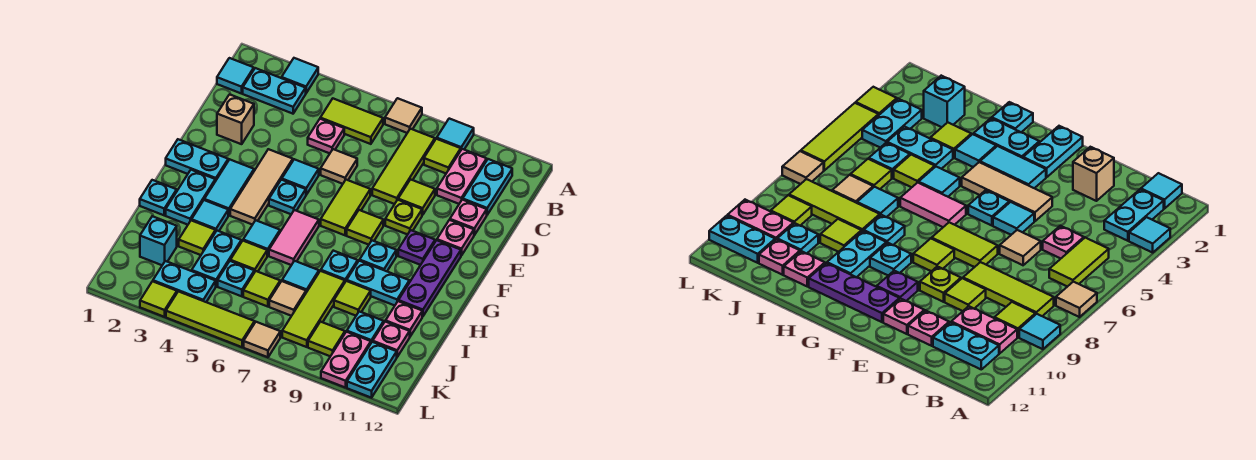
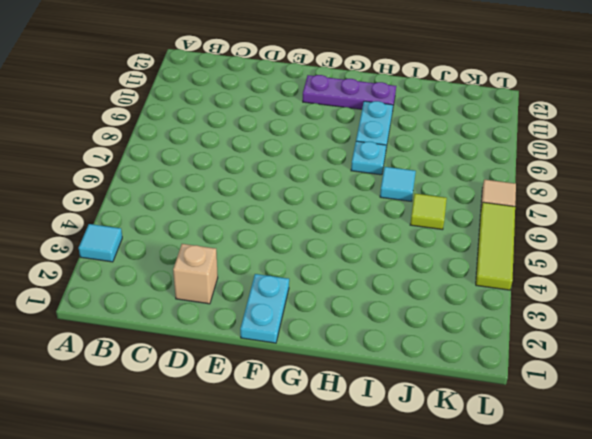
none -> tan 1x1 tile [385,98,422,133]
none -> cyan 1x1 tile [437,119,474,149]
none -> cyan 1x1 tile [217,58,254,94]
none -> cyan 1x2 plate [243,68,306,114]

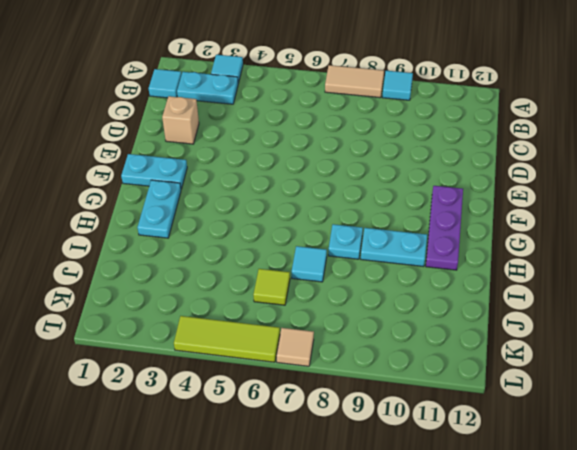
tan 1x2 tile [325,65,384,98] -> tan 1x1 tile [385,98,422,133]
none -> lime 1x2 tile [320,99,383,144]
none -> lime 1x3 tile [372,129,435,204]
none -> lime 1x1 tile [424,139,461,173]
none -> pink 1x2 plate [437,149,487,204]

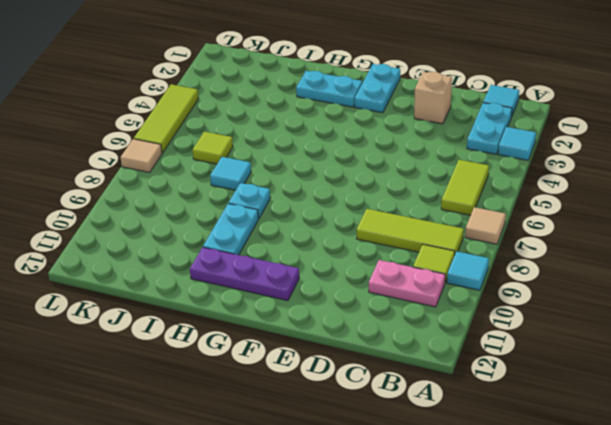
none -> cyan 1x2 plate [463,159,512,215]
none -> pink 1x1 plate [308,119,344,153]
none -> tan 1x1 tile [321,149,357,184]
none -> lime 1x1 tile [398,179,435,215]

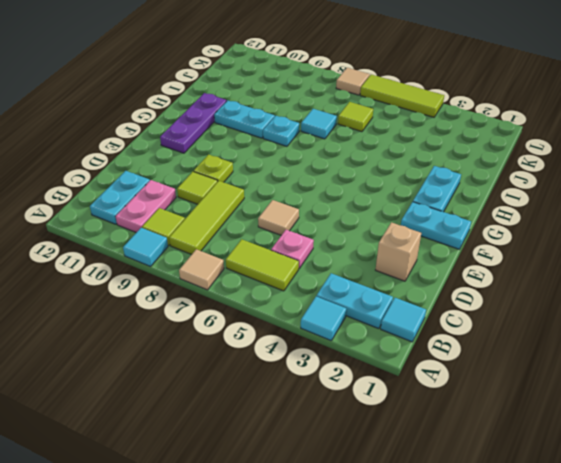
none -> pink 1x1 plate [450,200,487,235]
none -> tan 1x3 tile [230,149,293,225]
none -> cyan 1x1 tile [282,159,319,195]
none -> lime 1x2 tile [321,180,370,235]

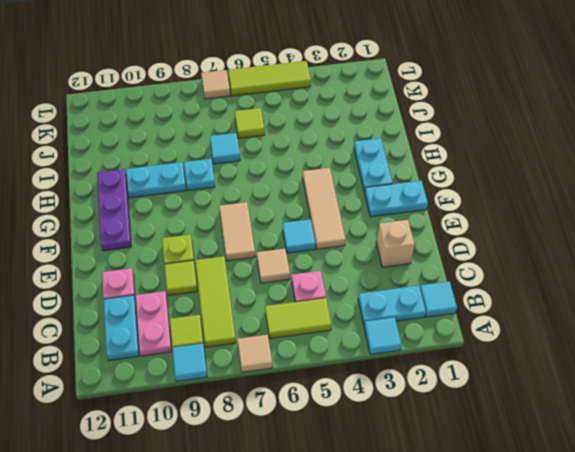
tan 1x2 tile [219,202,255,261] -> lime 1x2 tile [321,180,370,235]
none -> pink 1x1 plate [437,220,474,256]
none -> cyan 1x2 tile [204,159,254,215]
none -> cyan 1x1 plate [269,180,306,214]
none -> lime 1x1 tile [347,210,383,245]

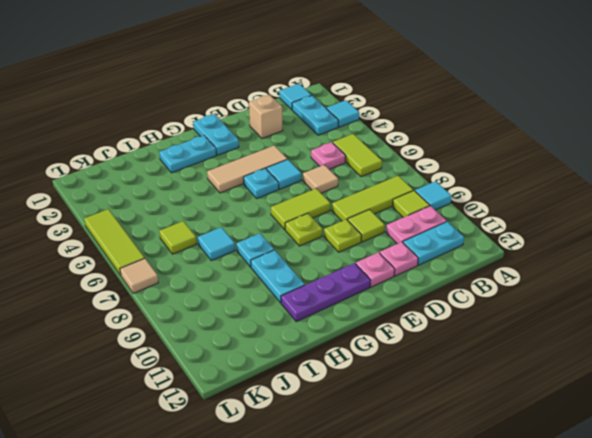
lime 1x1 plate [285,213,322,246] -> lime 1x1 tile [347,210,383,245]
none -> tan 1x1 tile [385,98,422,133]
none -> cyan 1x2 tile [204,159,254,215]
none -> purple 1x1 plate [398,230,435,265]
none -> pink 1x2 tile [269,210,319,265]

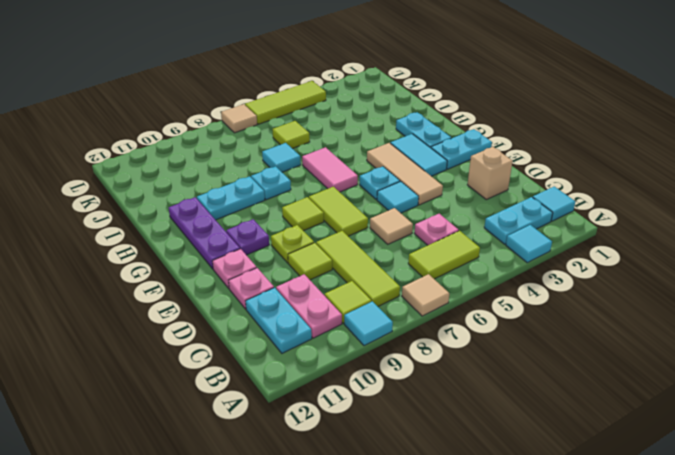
none -> cyan 1x1 plate [360,241,396,271]
none -> cyan 1x1 plate [140,180,177,215]
none -> cyan 1x1 tile [192,200,228,231]
none -> cyan 1x1 tile [243,220,280,256]

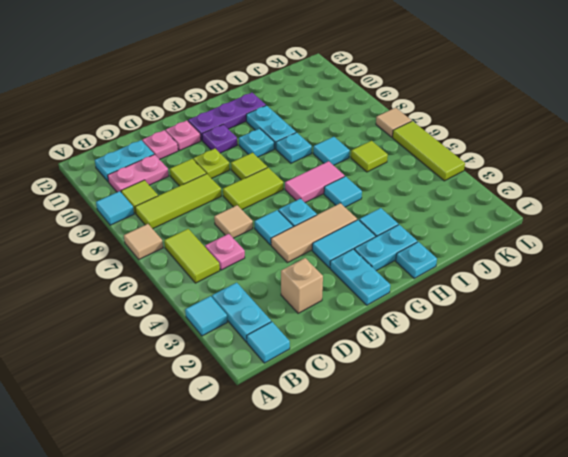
none -> lime 1x1 tile [179,220,216,255]
none -> cyan 1x2 plate [192,231,241,286]
none -> lime 1x1 tile [230,241,267,272]
none -> lime 1x3 tile [282,271,345,347]

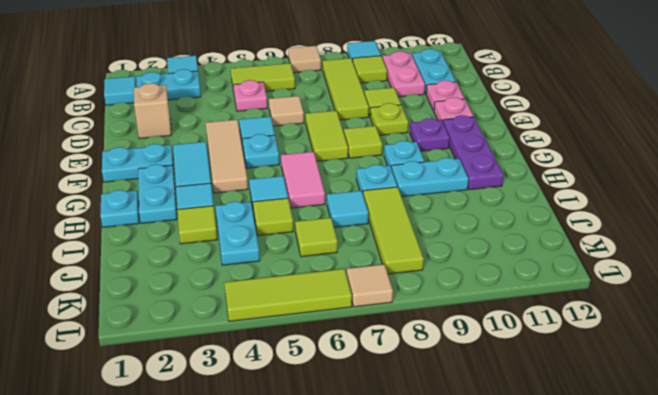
none -> lime 1x1 tile [334,281,371,316]
none -> pink 1x1 plate [386,301,422,336]
none -> cyan 1x1 brick [140,216,177,265]
none -> cyan 1x1 plate [218,261,254,296]

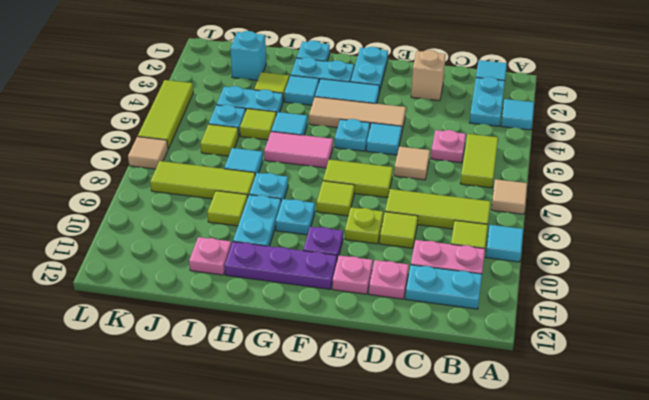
none -> tan 1x1 tile [269,281,306,316]
none -> cyan 1x1 plate [347,311,384,342]
none -> pink 1x1 plate [373,321,410,357]
none -> cyan 1x2 plate [153,261,216,302]

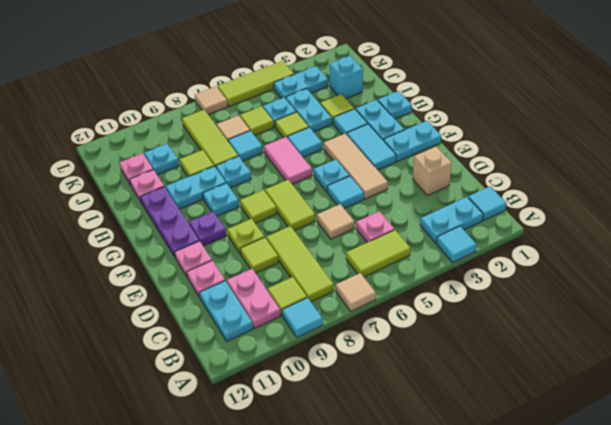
none -> lime 1x1 tile [308,322,345,356]
none -> pink 1x2 plate [321,332,371,388]
none -> cyan 1x2 plate [347,342,397,398]
none -> lime 1x1 tile [140,281,177,317]

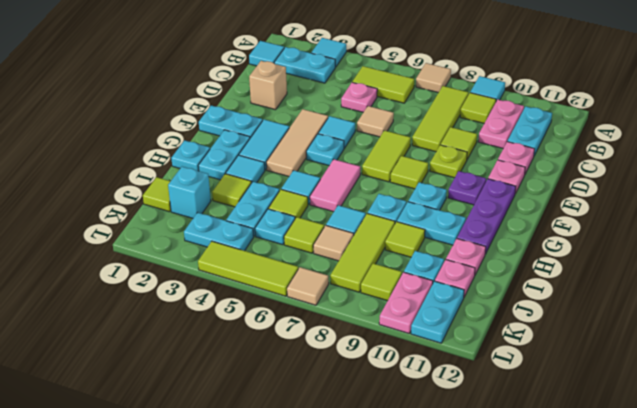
lime 1x1 tile [143,177,171,212] -> lime 1x1 tile moved to [140,281,177,317]

